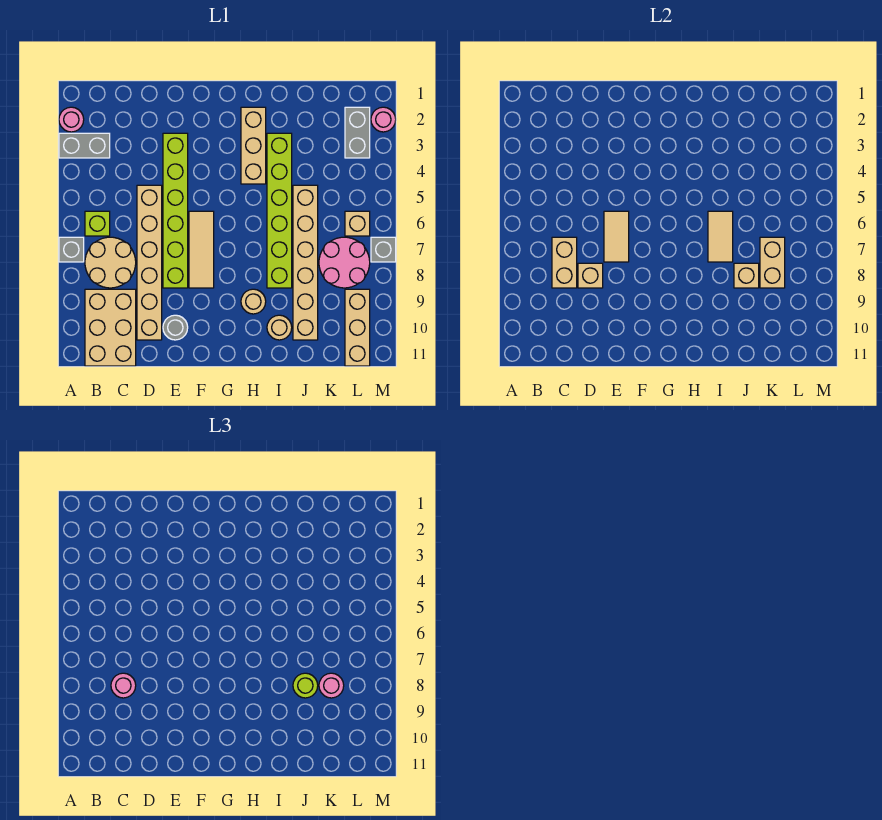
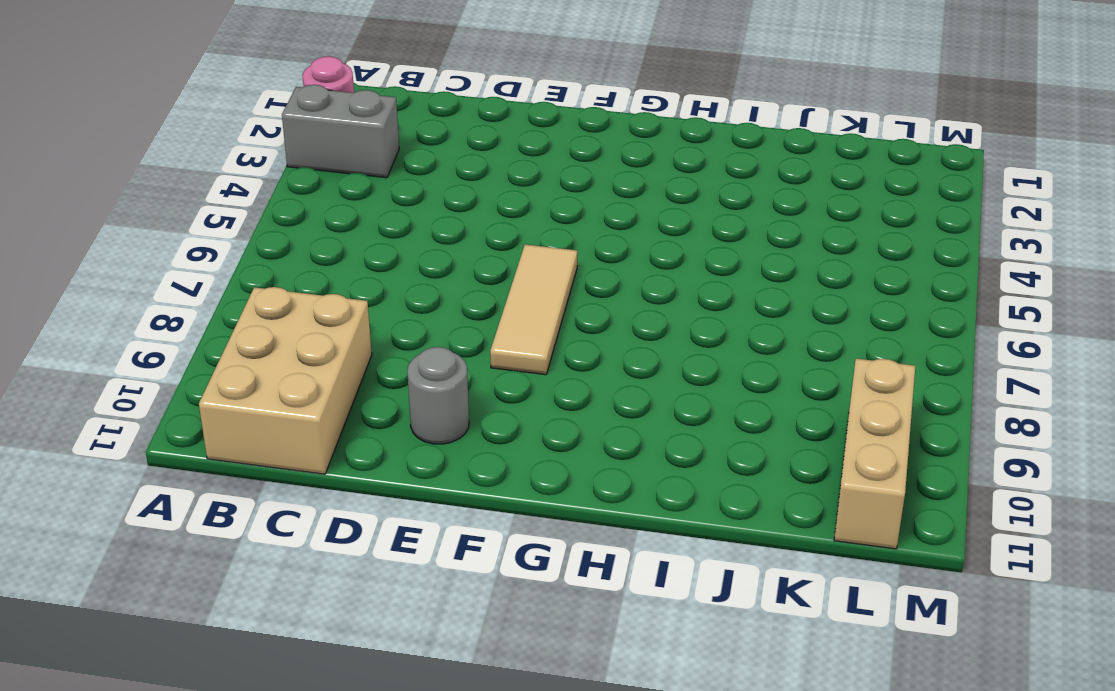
none -> grey 1x1 brick [59,237,84,262]
none -> lime 1x1 brick [85,211,110,236]
none -> tan 2x2 round brick [85,237,136,288]
none -> tan 1x6 brick [137,185,162,340]

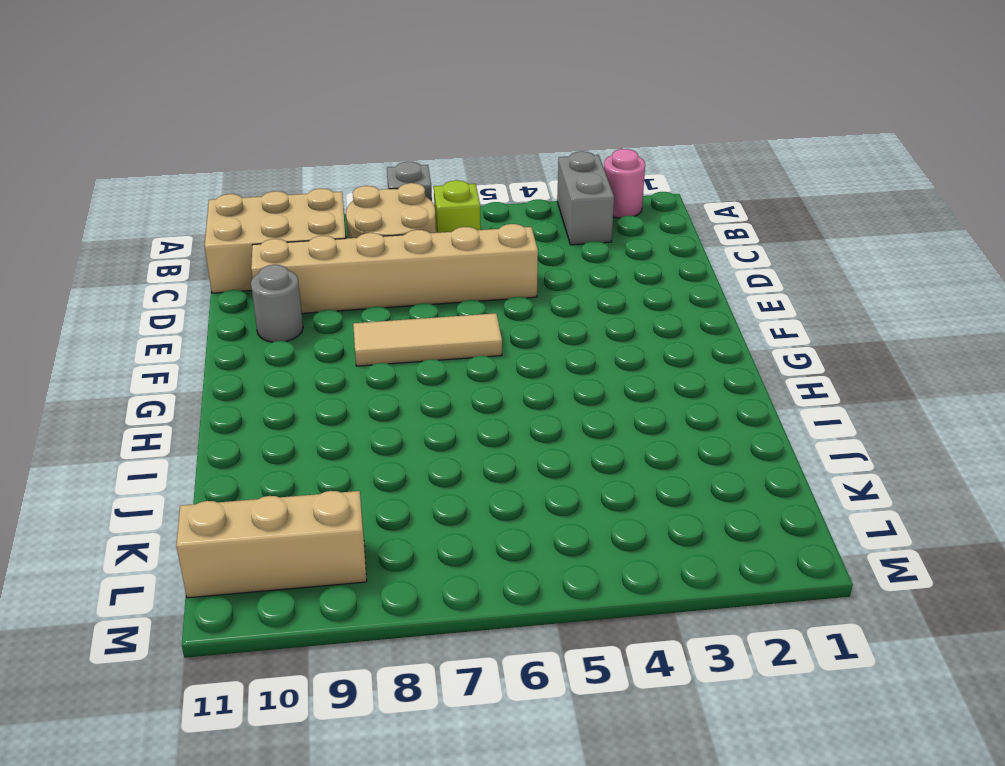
none -> lime 1x6 brick [163,133,188,288]
none -> tan 1x3 brick [241,107,266,184]
none -> tan 1x1 round brick [241,289,266,314]
none -> lime 1x6 brick [267,133,292,288]

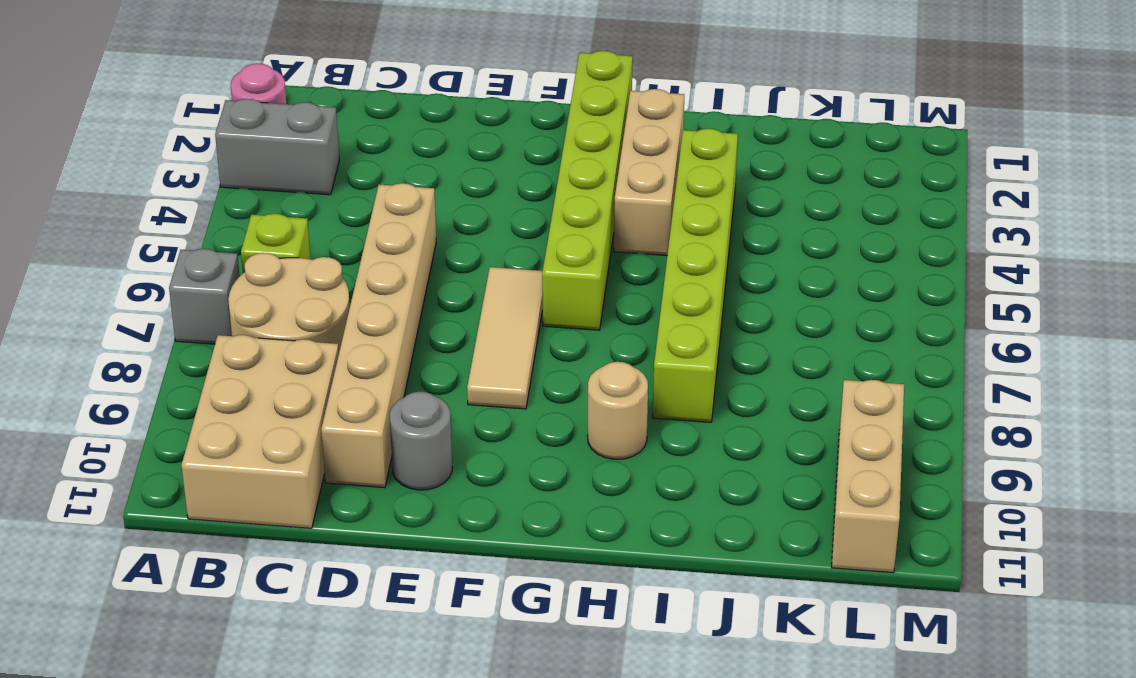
lime 1x6 brick [542,51,633,330] -> lime 1x6 brick moved to [163,133,188,288]
none -> tan 1x1 round brick [267,315,292,340]
none -> tan 1x6 brick [293,185,318,340]
none -> pink 2x2 round brick [319,237,370,288]
none -> grey 1x2 brick [345,107,370,158]

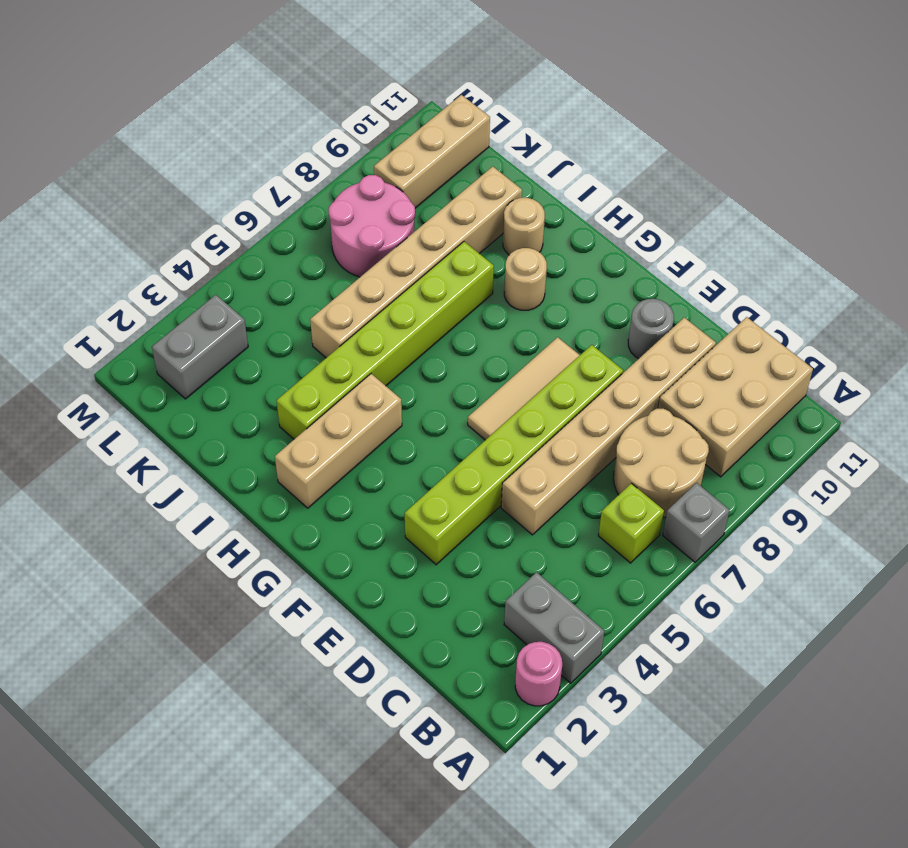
none -> tan 1x1 brick [345,211,370,236]
none -> pink 1x1 round brick [371,107,396,132]
none -> grey 1x1 brick [371,237,396,262]
none -> tan 1x2 brick [552,237,577,288]

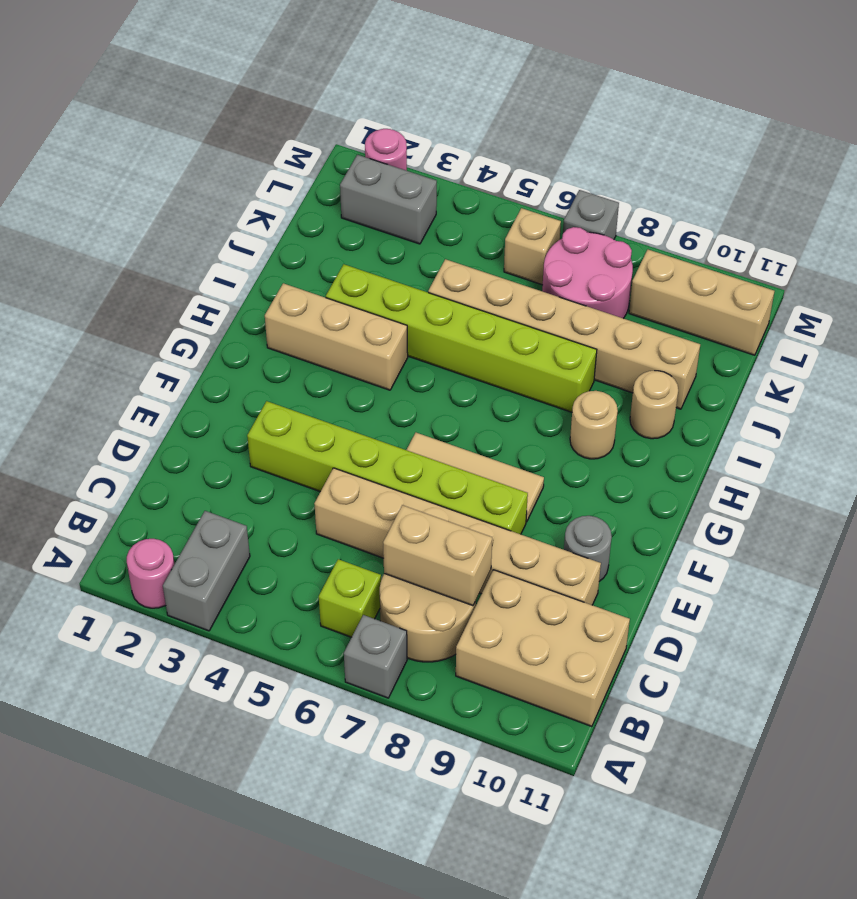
none -> tan 1x1 brick [578,263,603,288]
none -> tan 1x2 tile [604,211,629,262]
none -> tan 1x2 tile [708,211,733,262]
none -> tan 1x1 brick [734,263,759,288]

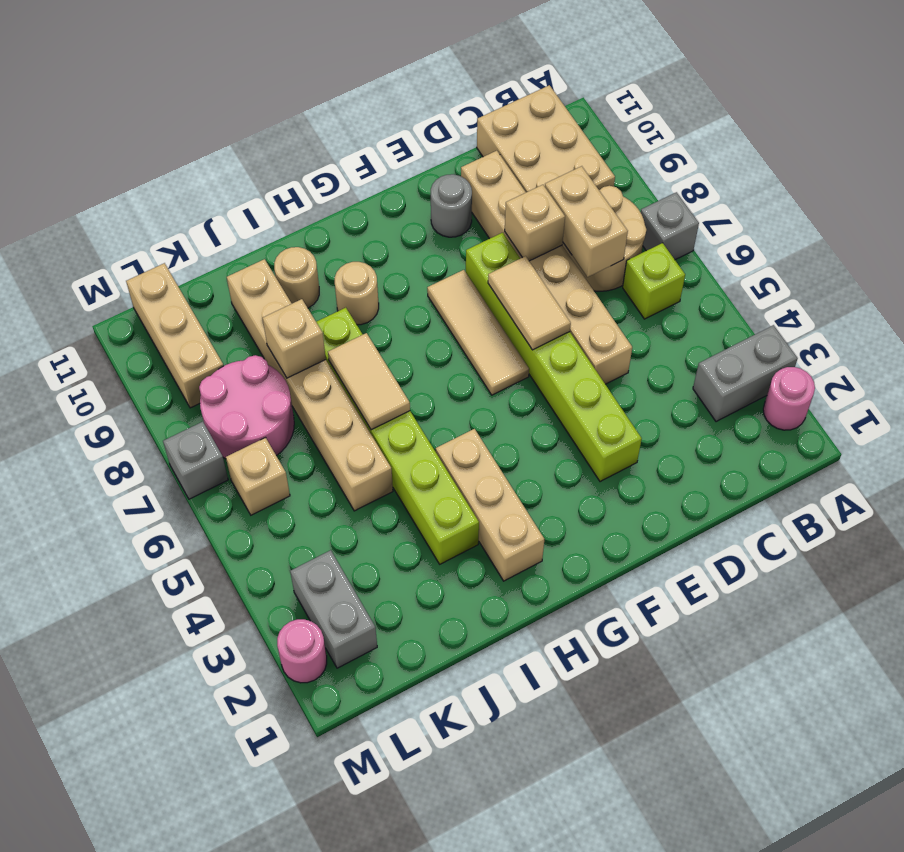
none -> tan 1x2 brick [760,237,785,288]
none -> pink 1x1 round brick [111,673,136,698]
none -> lime 1x1 round brick [293,673,318,698]
none -> pink 1x1 round brick [319,673,344,698]

